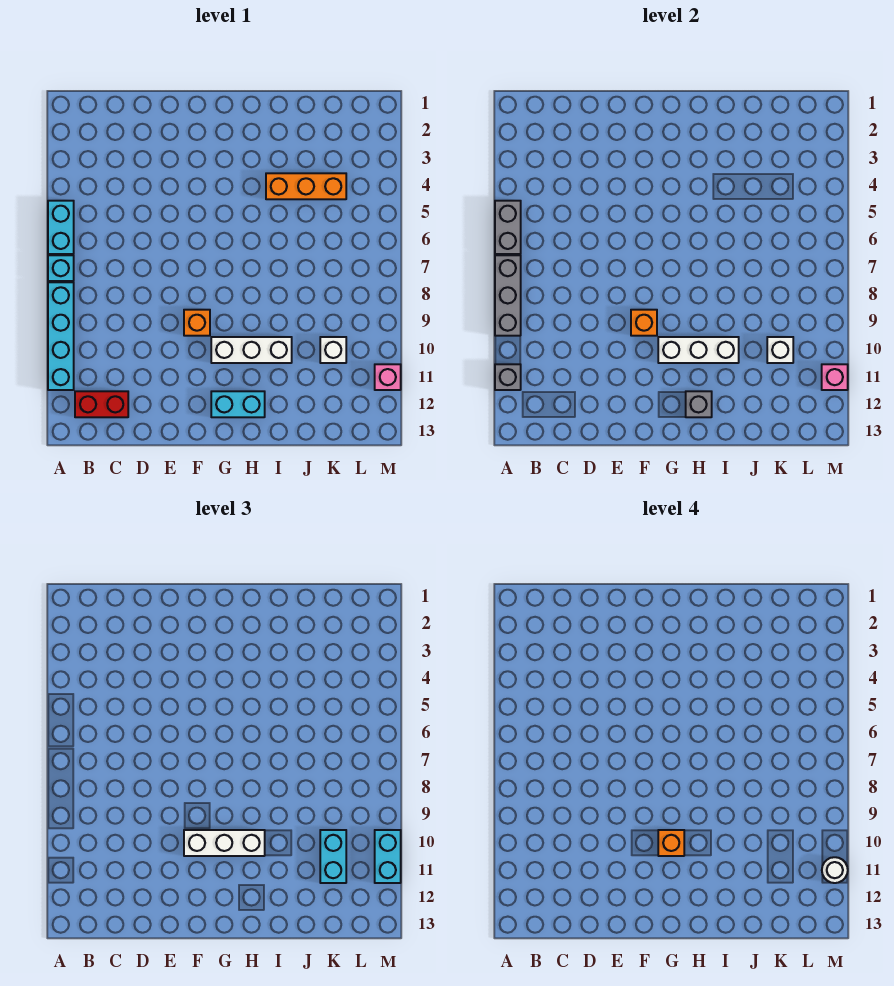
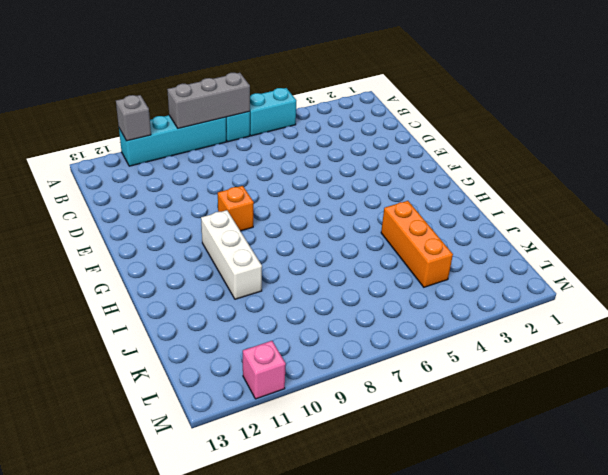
none -> red 1x2 brick [75,391,128,417]
none -> cyan 1x2 brick [211,391,265,417]
none -> white 1x1 brick [320,337,346,363]

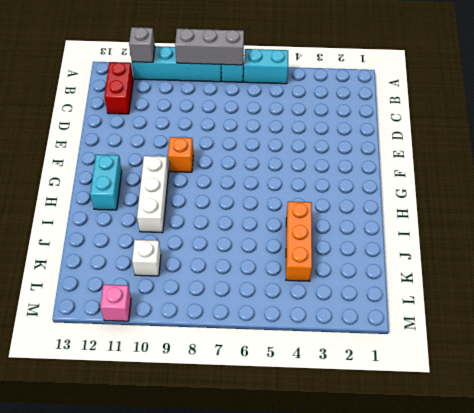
none -> grey 1x2 brick [495,201,521,254]
none -> orange 1x1 brick [631,310,657,336]
none -> white 1x3 brick [658,337,739,363]

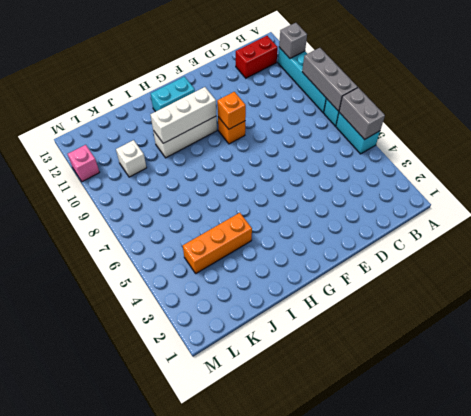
none -> grey 1x1 brick [686,391,712,417]
none -> white 1x1 brick [767,337,793,363]
none -> pink 1x1 brick [822,364,848,390]

